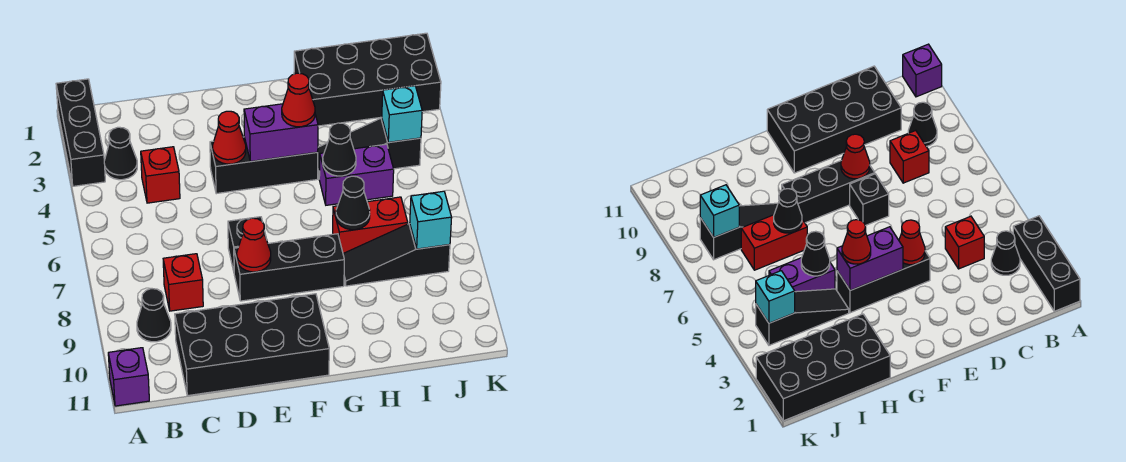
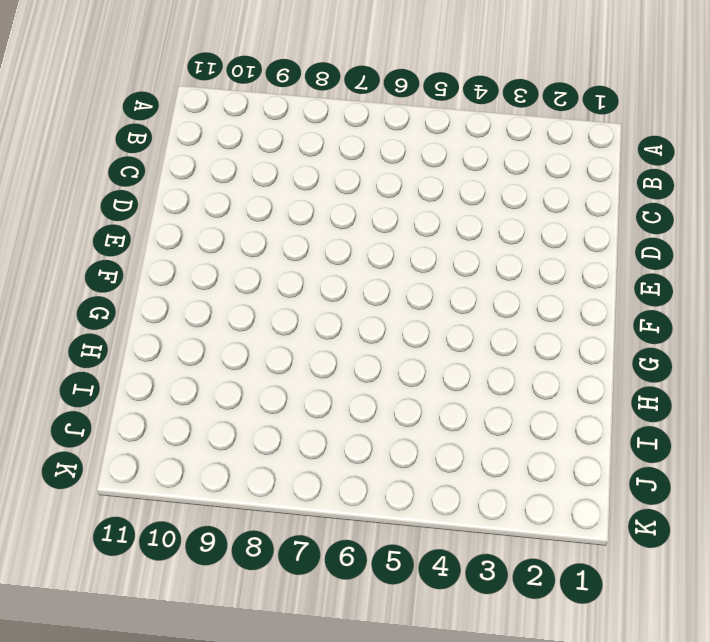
none -> black 1x3 brick [56,79,105,186]
none -> purple 1x1 brick [108,348,149,406]
none -> black 1x1 cone [104,127,137,180]

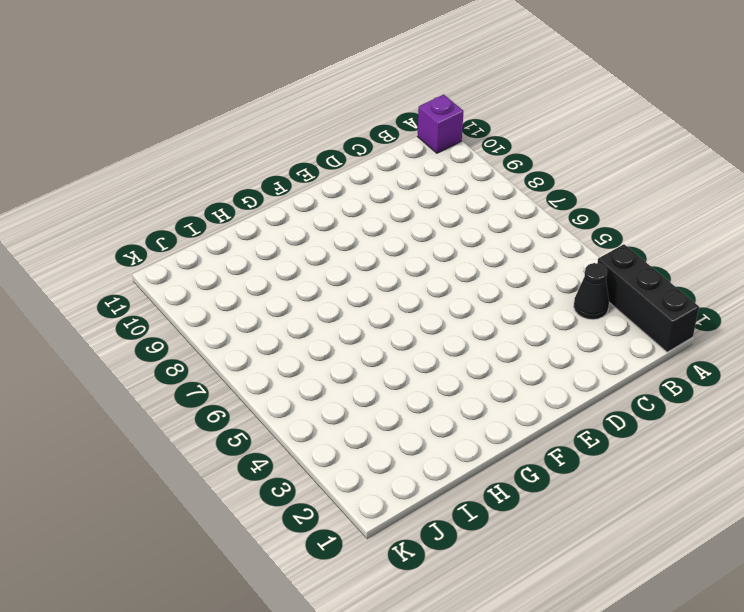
none -> black 1x1 cone [137,289,171,342]
none -> red 1x1 brick [141,147,180,203]
none -> red 1x1 brick [163,254,203,311]

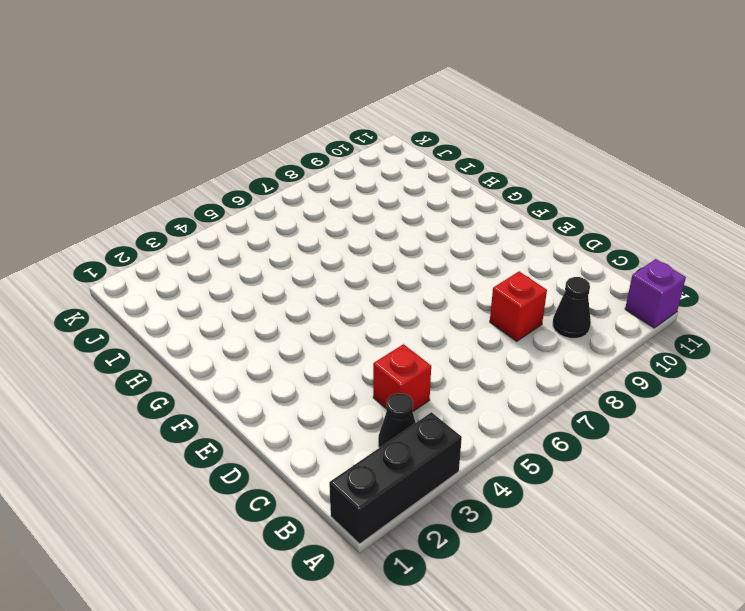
none -> black 2x4 brick [175,294,329,396]
none -> black 1x3 brick [210,137,318,194]
none -> black 1x1 brick [228,217,266,271]

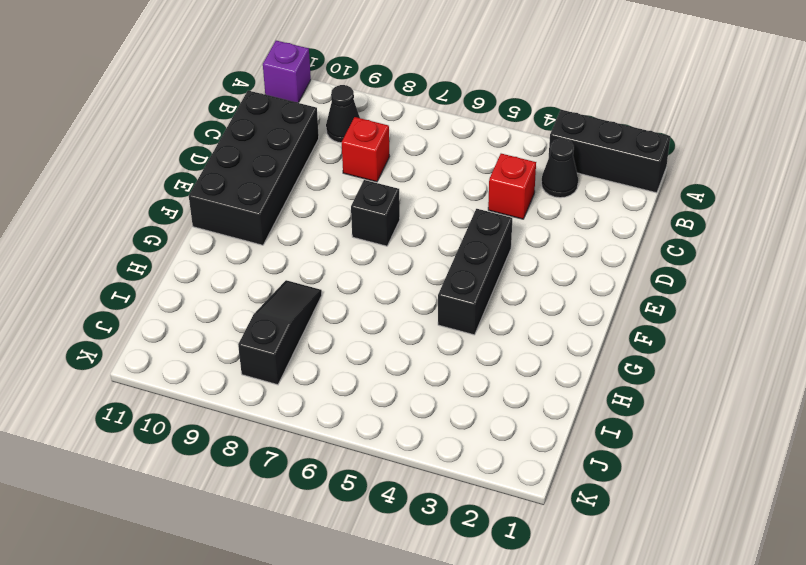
none -> black 1x3 brick [234,234,344,301]
none -> black 2x4 brick [294,33,441,126]
none -> black 1x3 slope [317,118,421,177]

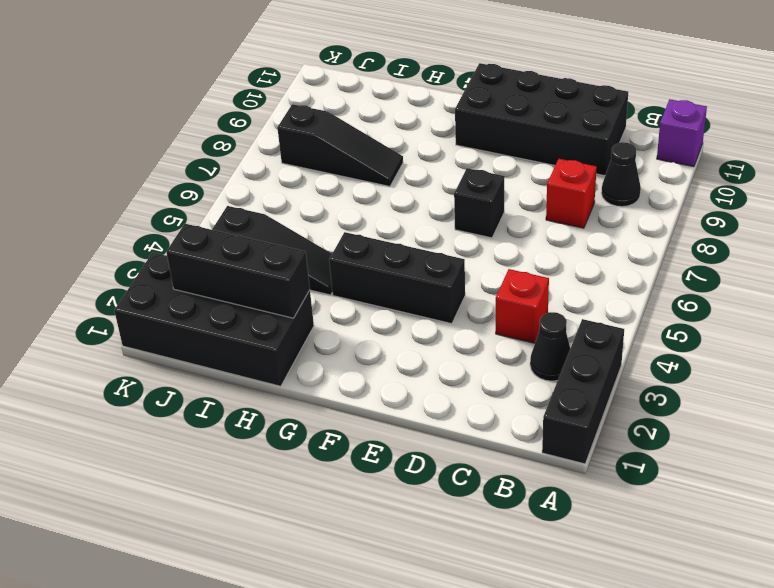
black 1x3 brick [166,224,310,318] -> black 1x3 brick moved to [234,234,344,301]
none -> purple 1x2 brick [319,144,394,205]
none -> red 1x2 brick [333,197,408,253]
none -> red 1x1 cone [213,111,246,164]

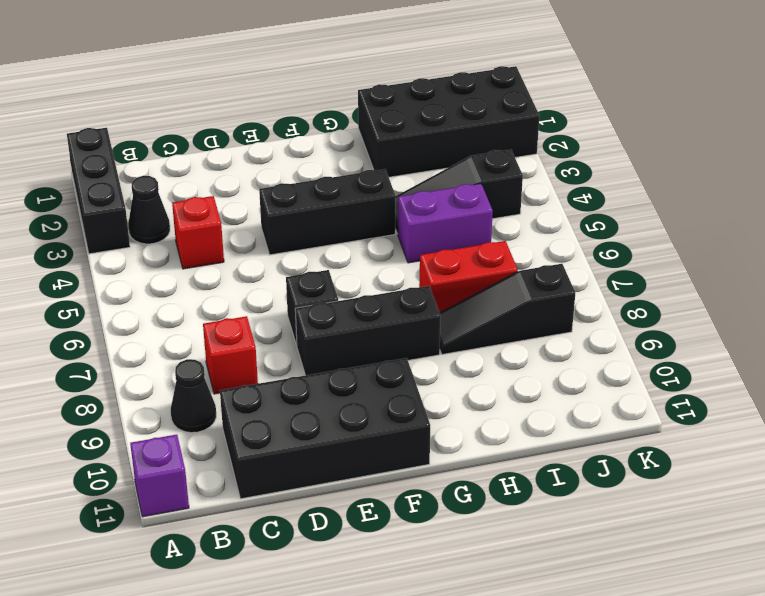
none -> red 1x1 cone [213,111,246,164]
none -> red 1x1 cone [237,218,271,272]
none -> purple 1x2 brick [244,104,318,161]

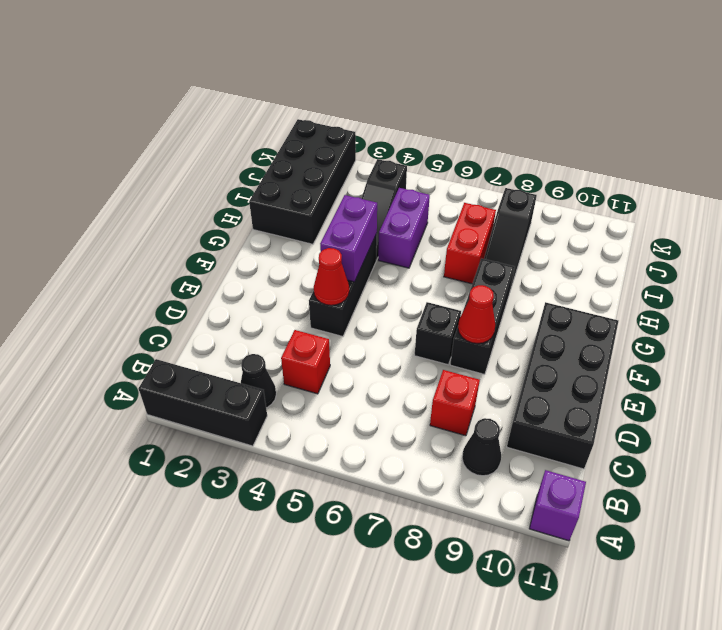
none -> black 1x1 cone [323,123,356,176]
none -> black 1x1 cone [336,176,370,230]
none -> cyan 1x1 brick [382,86,422,142]

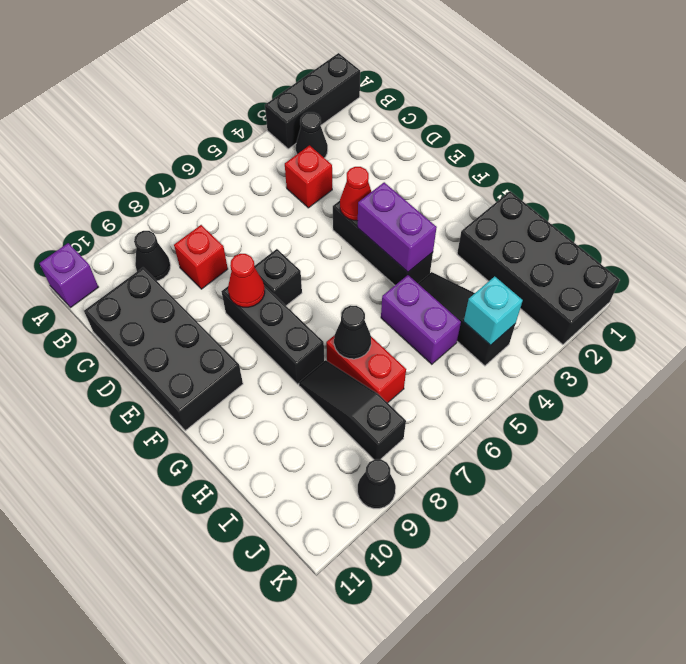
black 1x1 cone [358,459,396,509] -> black 1x1 cone moved to [323,123,356,176]
none -> cyan 1x1 brick [410,191,452,249]
none -> red 1x1 cone [282,73,315,127]

